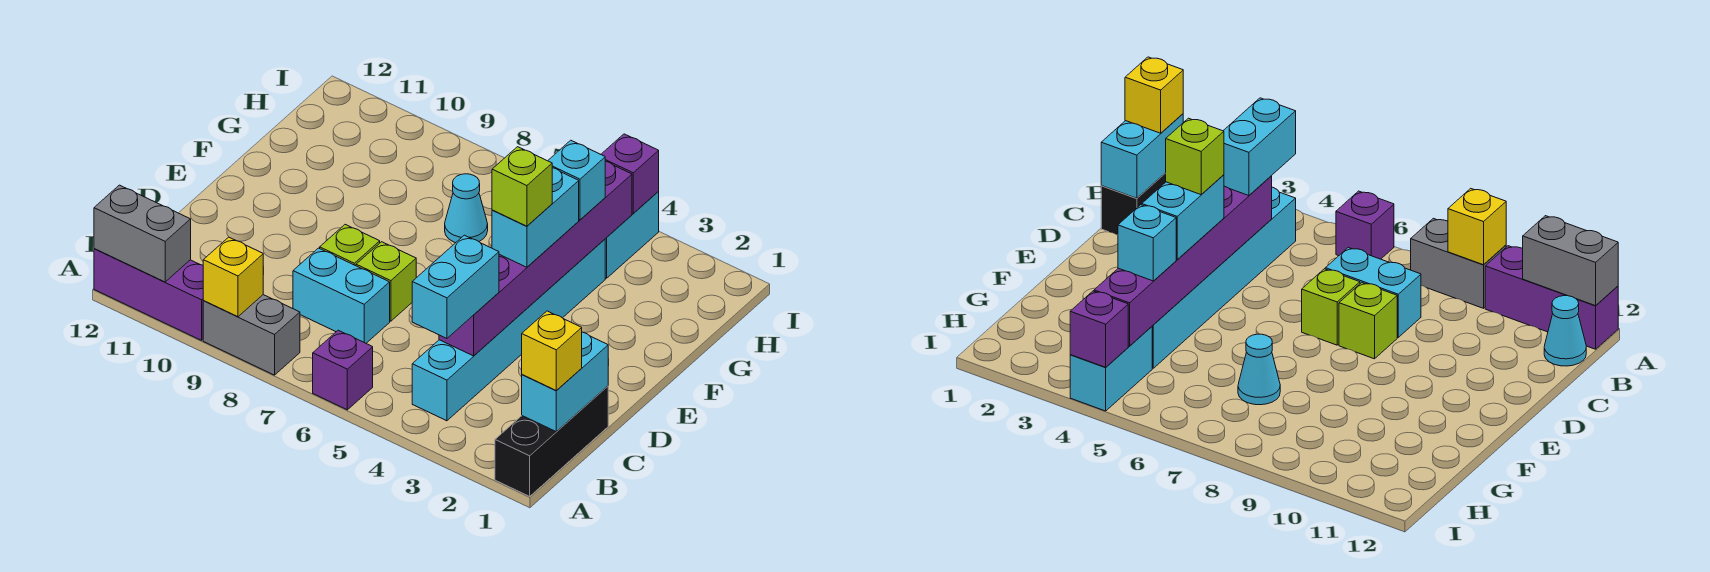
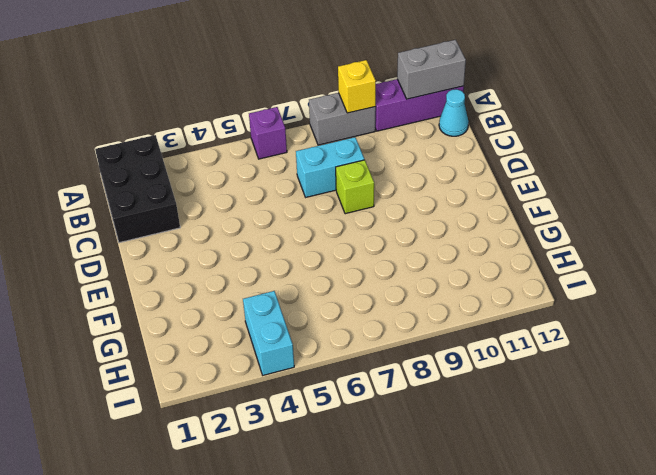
black 2x3 brick [95,135,180,243] -> black 1x3 brick [495,386,608,496]
none -> cyan 1x6 brick [412,239,605,421]
none -> lime 1x1 brick [356,242,416,321]
none -> cyan 1x1 cone [445,174,488,243]

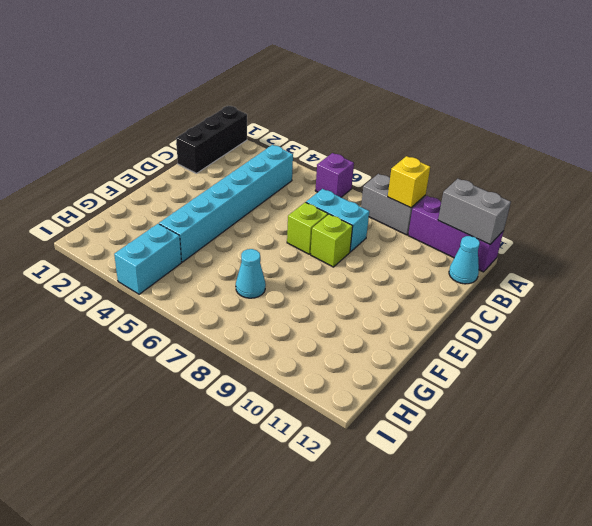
none -> cyan 1x2 brick [522,332,608,431]
none -> purple 1x6 brick [439,161,632,356]
none -> purple 1x1 brick [601,134,659,213]

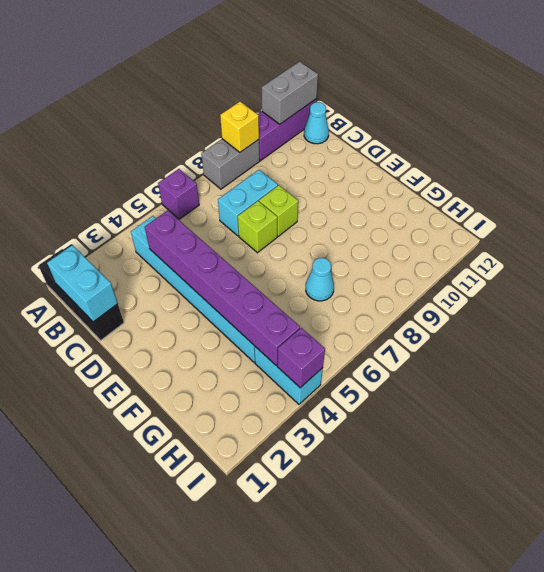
none -> yellow 1x1 brick [522,311,582,391]
none -> cyan 1x2 brick [412,235,499,338]
none -> cyan 1x2 brick [492,168,579,267]

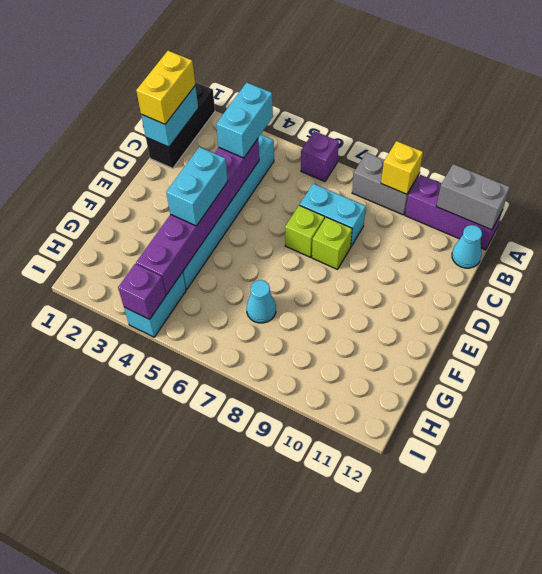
yellow 1x2 brick [136,51,195,124] -> yellow 1x1 brick [522,311,582,391]
none -> cyan 1x1 brick [548,140,605,220]
none -> lime 1x1 brick [492,147,552,226]

